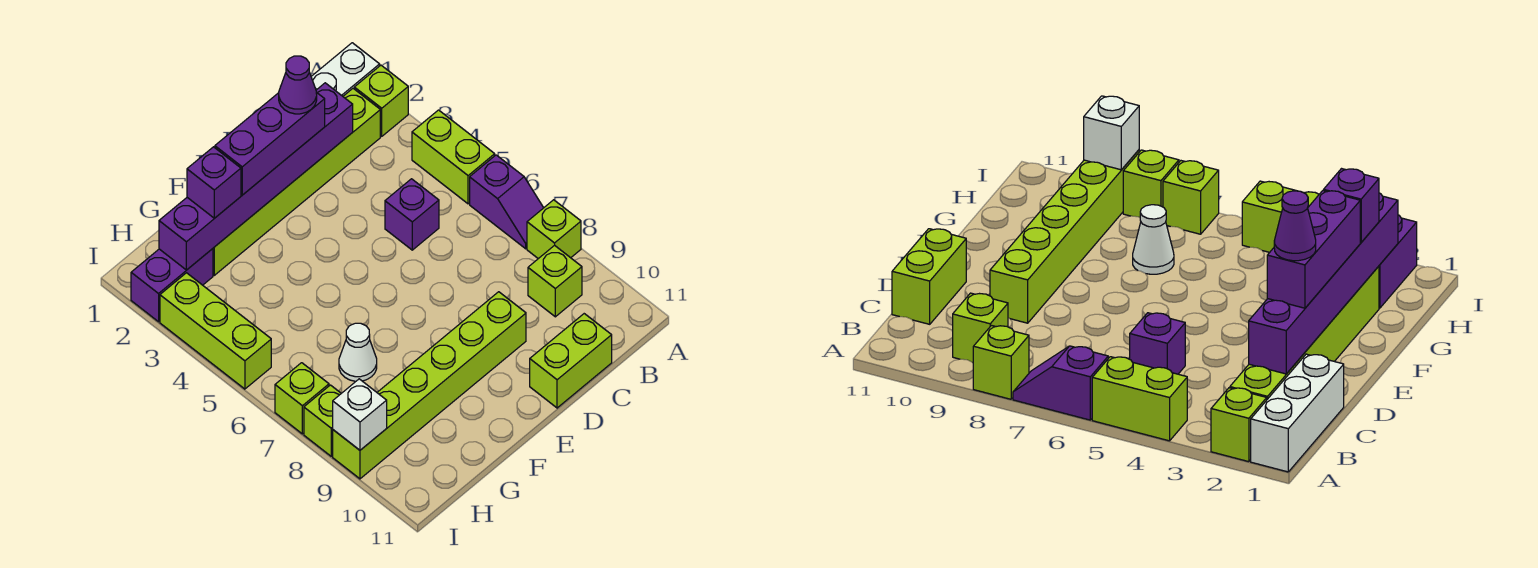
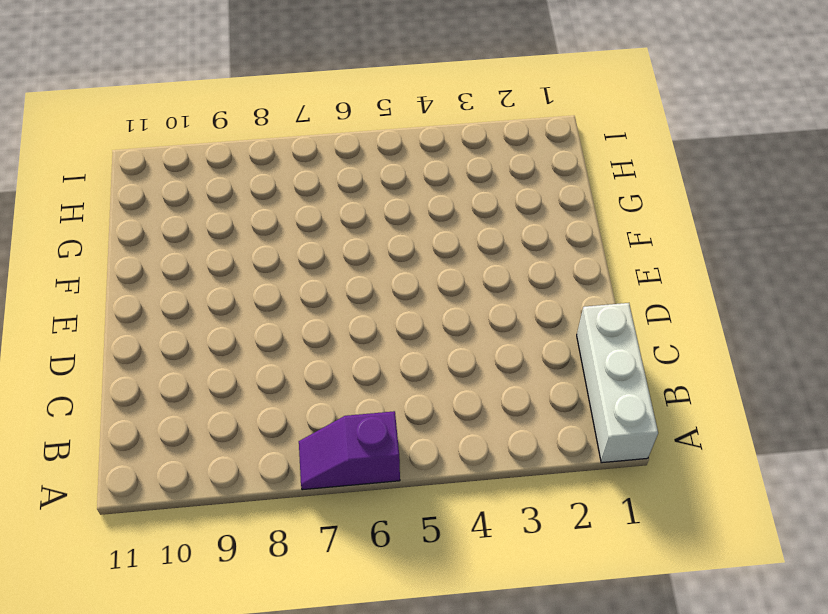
none -> lime 1x1 brick [354,65,408,136]
none -> lime 1x2 brick [412,110,495,204]
none -> lime 1x1 brick [527,200,581,259]

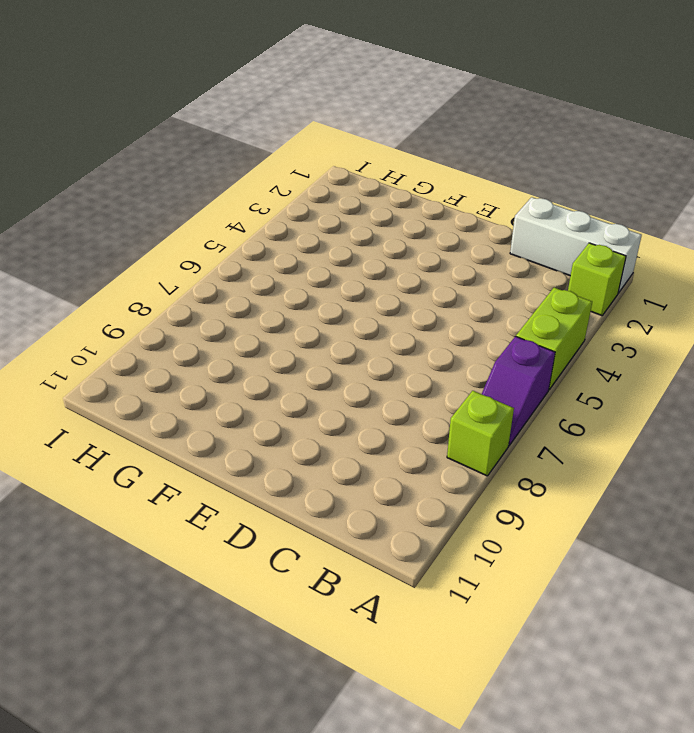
none -> lime 1x6 brick [213,89,380,275]
none -> lime 1x1 brick [528,245,582,317]
none -> purple 1x1 brick [385,179,439,250]

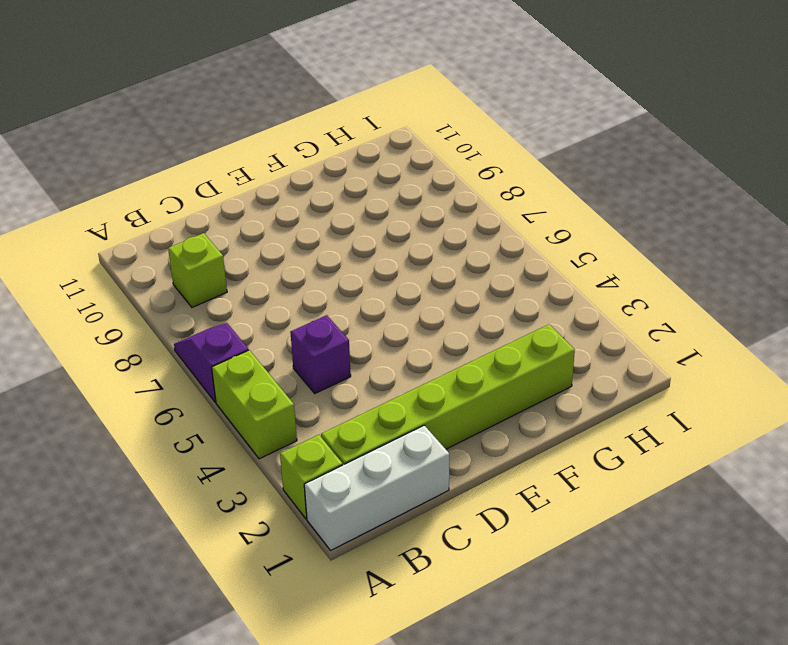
none -> lime 1x1 brick [527,200,581,259]
none -> lime 1x2 brick [530,314,612,408]
none -> lime 1x6 brick [333,292,526,479]

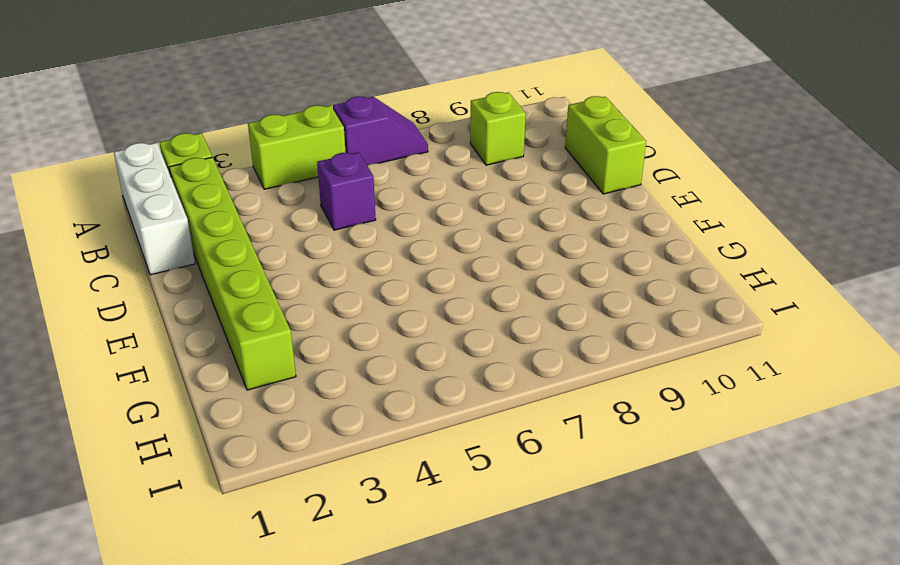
none -> lime 1x1 brick [527,200,581,259]
none -> lime 1x6 brick [333,292,526,479]
none -> white 1x1 cone [339,323,377,381]

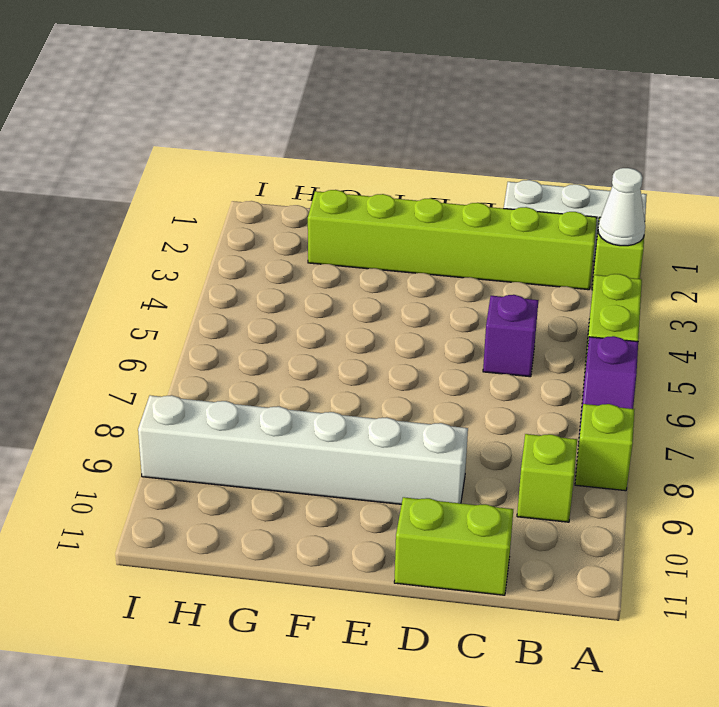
white 1x1 cone [598,168,645,246] -> white 1x1 cone moved to [339,323,377,381]
white 1x6 brick [138,395,468,504] -> lime 1x6 brick [333,292,526,479]
none -> purple 1x2 brick [131,249,213,322]
none -> lime 1x3 brick [160,273,271,389]
none -> lime 1x1 brick [275,363,329,434]

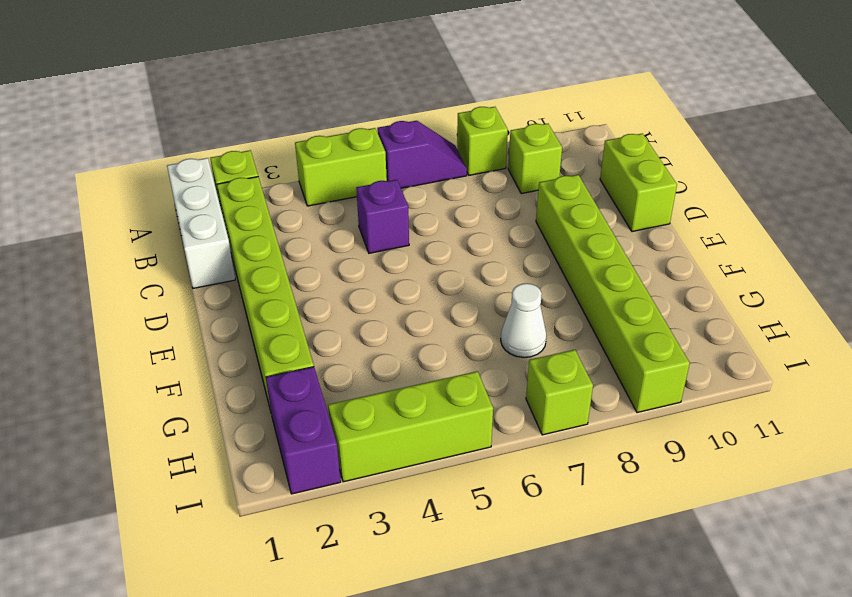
none -> lime 1x1 brick [304,385,341,456]
none -> purple 1x6 brick [159,83,353,270]
none -> white 1x1 brick [333,379,387,450]

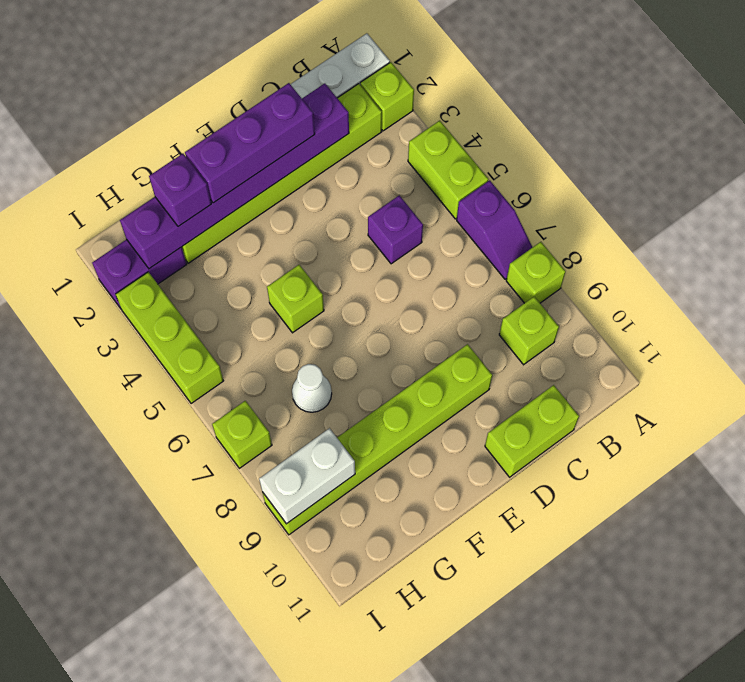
lime 1x1 brick [267,265,324,333] -> lime 1x1 brick moved to [304,385,341,456]
white 1x2 brick [259,428,355,524] -> white 1x1 brick [333,379,387,450]
none -> purple 1x1 cone [279,56,317,114]

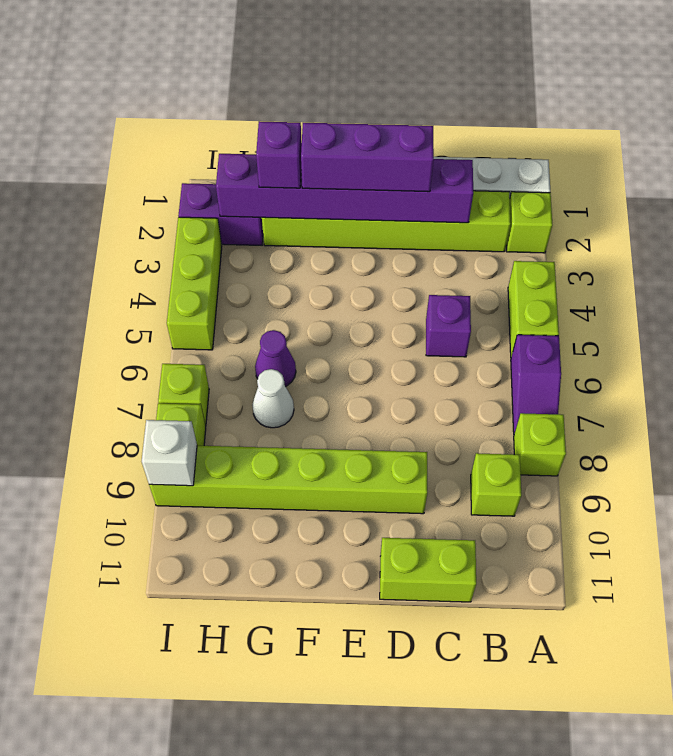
purple 1x1 cone [255,330,296,386] -> purple 1x1 cone moved to [279,56,317,114]

